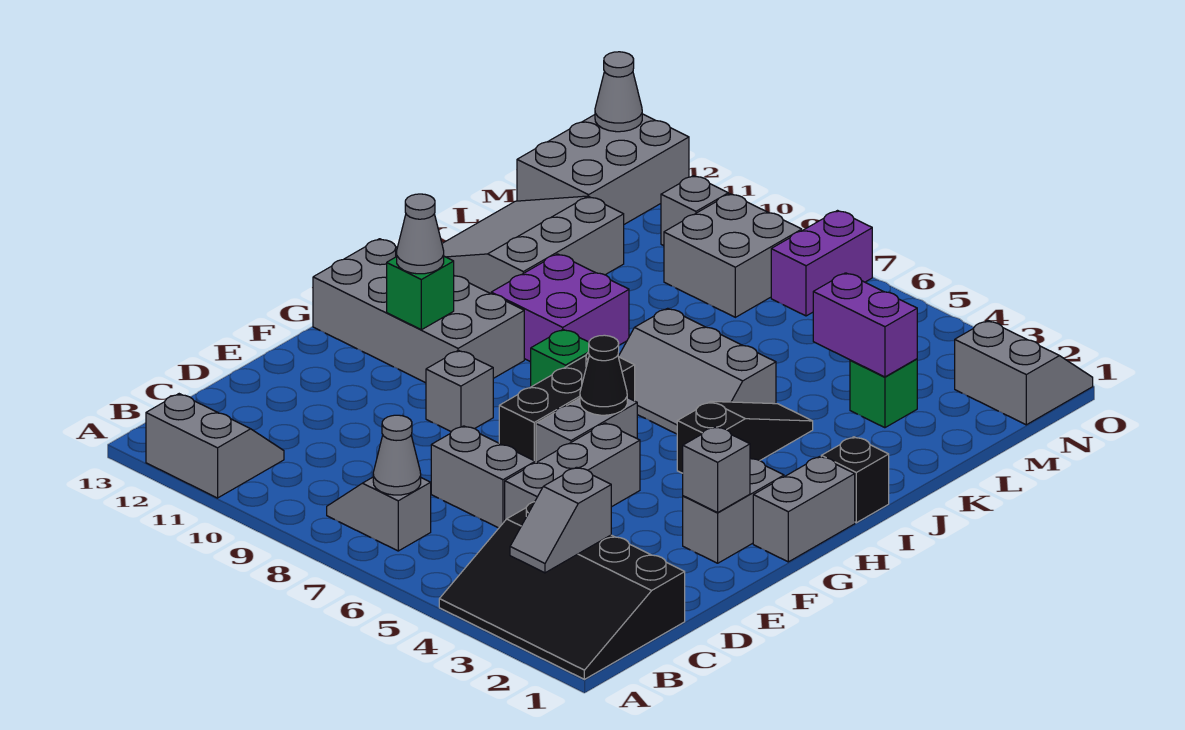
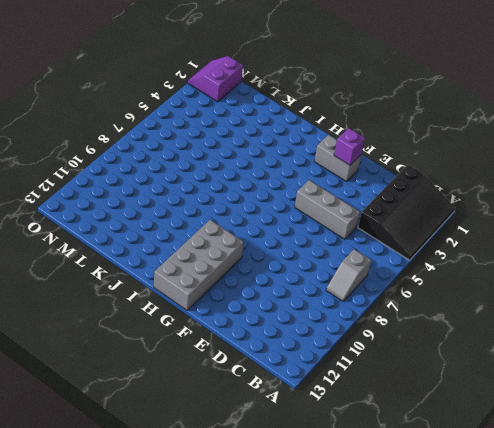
purple 1x1 brick [334,128,365,165] -> grey 1x1 brick [683,427,750,512]
purple 2x2 slope [188,56,243,102] -> grey 2x2 slope [955,320,1093,425]
none -> grey 2x2 slope [146,394,284,498]
none -> grey 1x2 brick [431,426,535,528]
none -> grey 1x2 brick [536,398,637,462]
none -> black 1x3 brick [499,352,635,463]

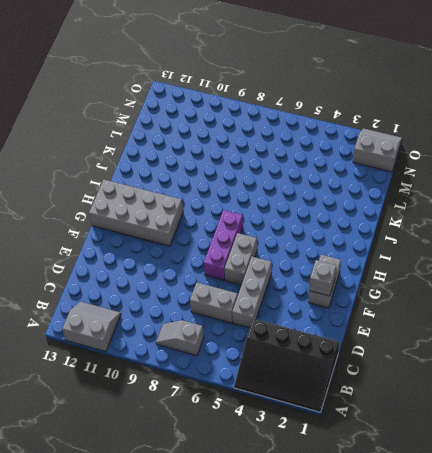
purple 1x3 brick [204,210,243,280] -> black 1x3 brick [499,352,635,463]
none -> grey 1x1 brick [426,350,493,432]
none -> grey 1x2 brick [753,457,855,562]
none -> black 1x3 slope [677,401,813,473]
none -> green 1x1 brick [531,330,589,387]

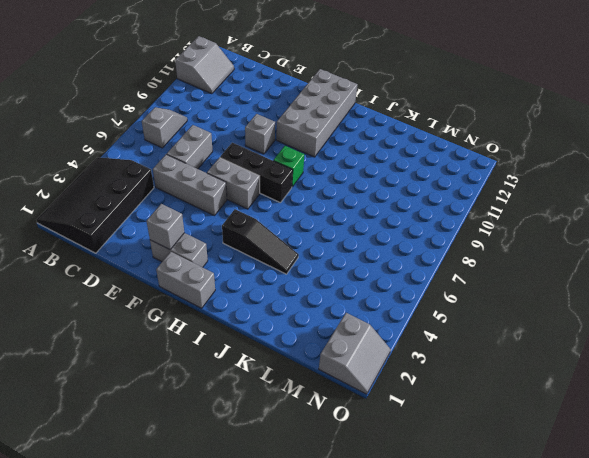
none -> black 1x1 brick [821,437,889,523]
none -> grey 2x3 slope [618,308,776,434]
none -> purple 2x2 brick [491,254,629,362]
none -> grey 3x3 slope [442,196,624,294]

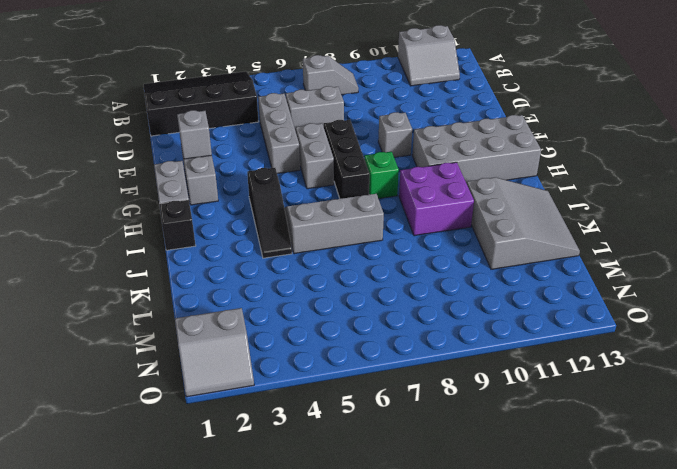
none -> green 1x1 brick [850,359,917,428]
none -> grey 2x2 brick [664,194,802,317]
none -> grey 2x3 brick [517,114,689,224]
none -> purple 1x2 brick [771,211,872,316]

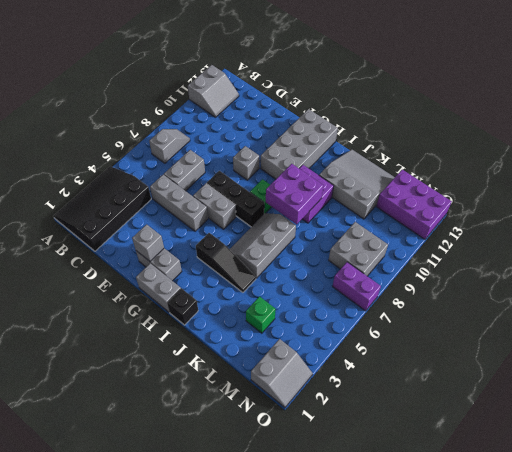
purple 2x2 brick [266,164,323,224] -> none
purple 2x3 brick [376,170,452,239] -> grey 2x3 brick [517,114,689,224]
none -> grey 1x1 brick [661,176,728,246]
none -> grey 1x2 slope [510,467,611,573]
none -> grey 1x1 cone [373,415,421,495]
none -> black 1x1 cone [580,335,627,415]

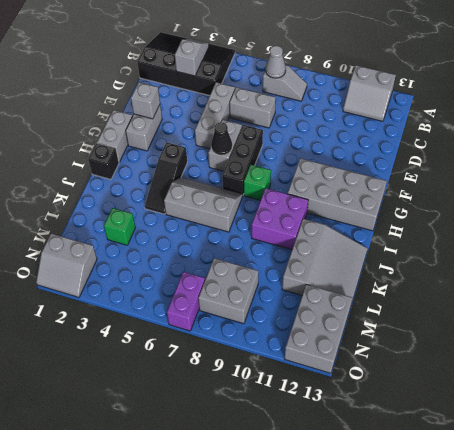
none -> grey 1x1 brick [426,350,493,432]
none -> grey 1x1 brick [661,176,728,246]
none -> green 1x1 brick [387,256,454,330]
none -> purple 1x2 brick [813,273,917,377]

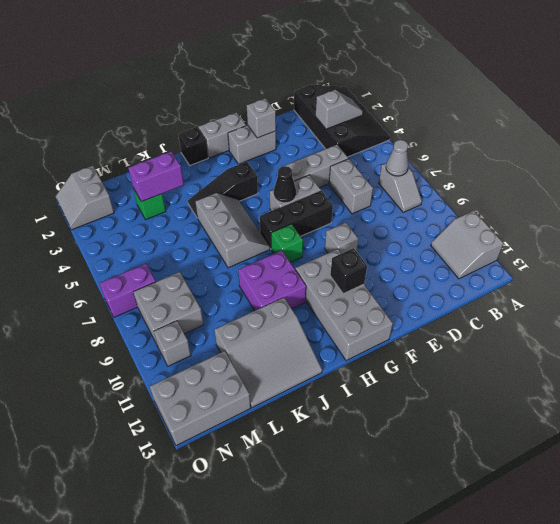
black 1x1 brick [330,248,367,294] -> green 1x1 brick [387,256,454,330]
purple 1x2 brick [128,151,184,202] -> purple 1x2 brick turned to [813,273,917,377]
none -> grey 1x1 cone [595,52,642,132]
none -> grey 1x1 cone [397,194,444,274]

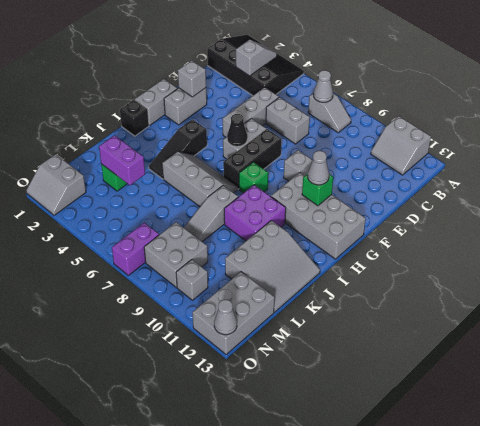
grey 1x3 slope [184,186,238,242] -> none

